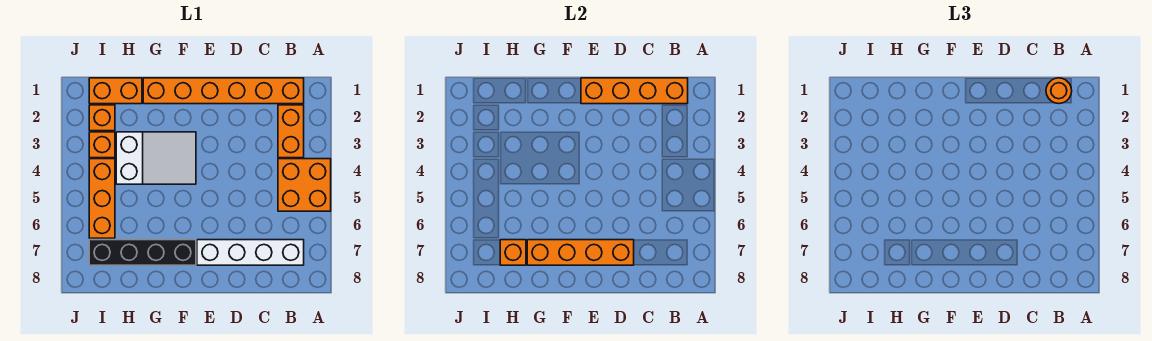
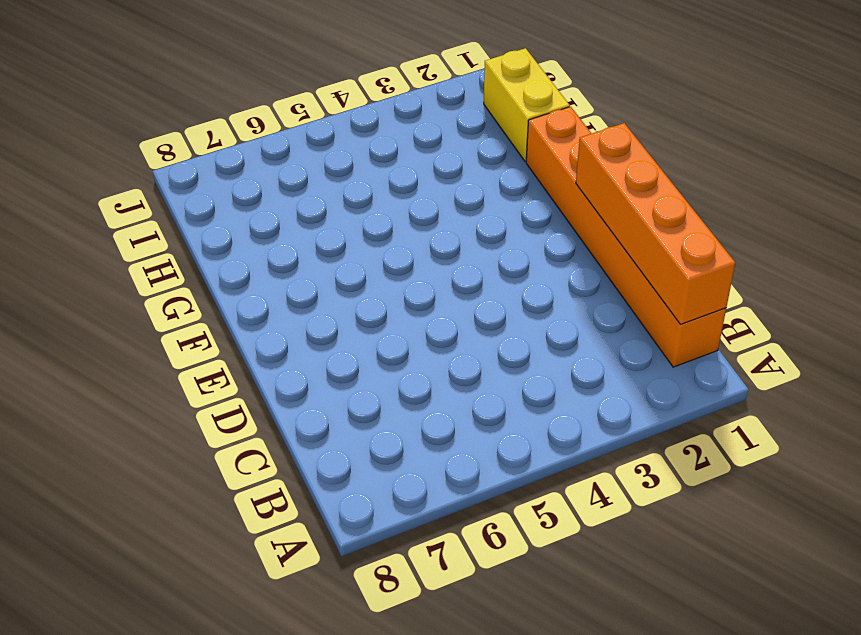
yellow 1x2 brick [484,48,570,162] -> orange 1x2 brick [89,78,142,104]
none -> orange 2x2 brick [278,159,331,211]
none -> orange 1x2 brick [278,105,304,158]
none -> white 1x4 brick [197,240,304,265]

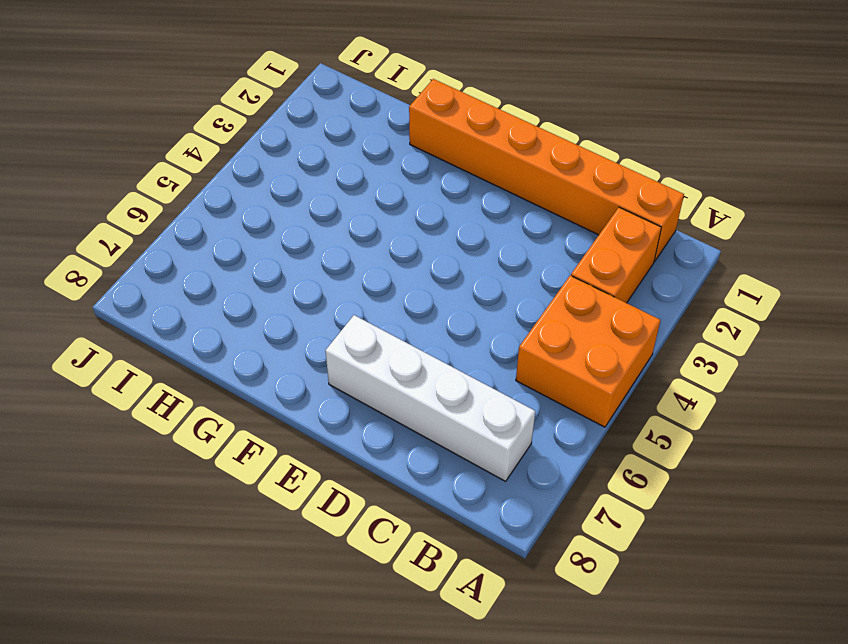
none -> white 2x3 slope [116,132,196,184]
none -> black 1x4 brick [89,240,196,265]
none -> orange 1x2 brick [89,78,142,104]

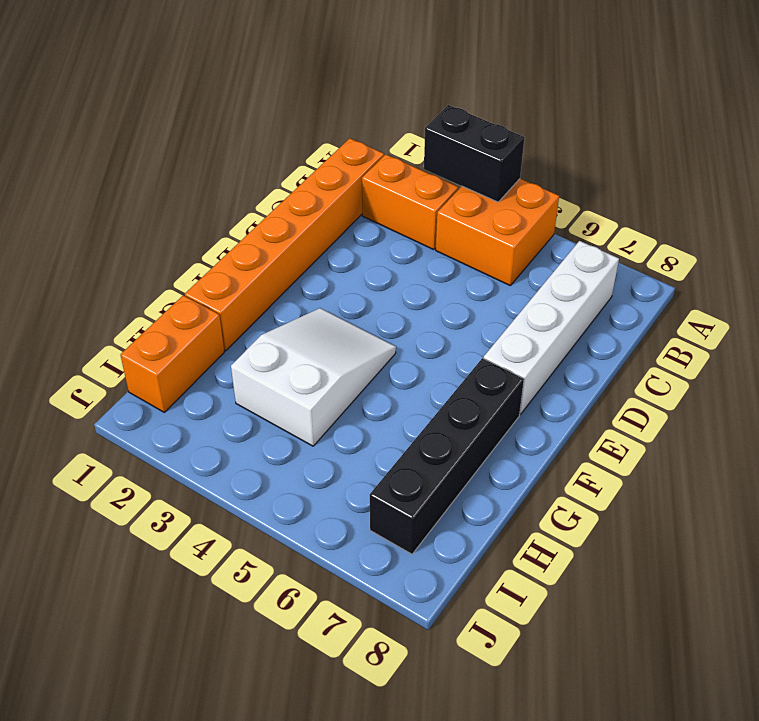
black 1x2 brick [424,105,525,202] -> none
none -> orange 1x1 brick [89,105,115,131]
none -> orange 1x1 brick [89,132,115,158]
none -> orange 1x3 brick [89,159,115,238]

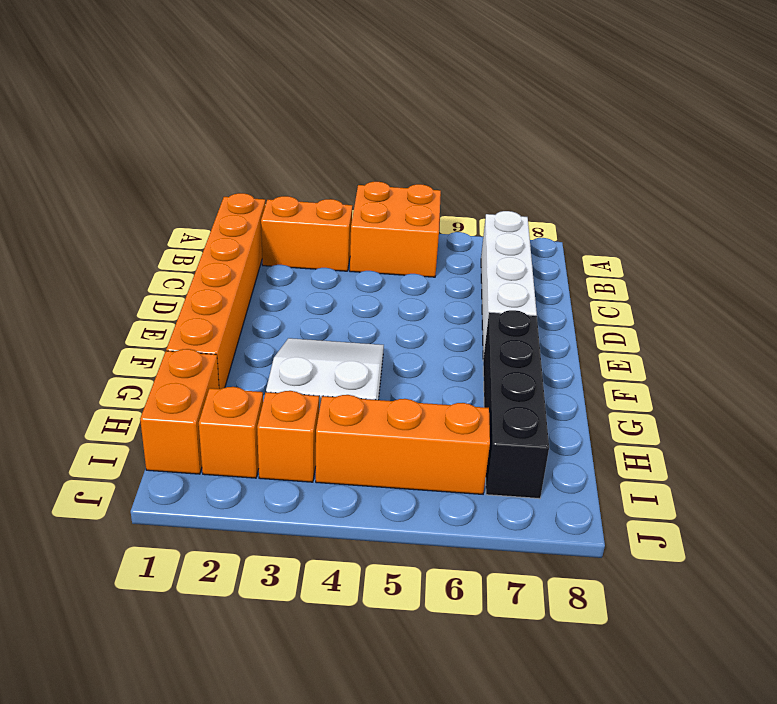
none -> orange 1x4 brick [581,78,688,104]
none -> orange 1x4 brick [527,240,634,265]
none -> orange 1x1 brick [500,240,526,265]

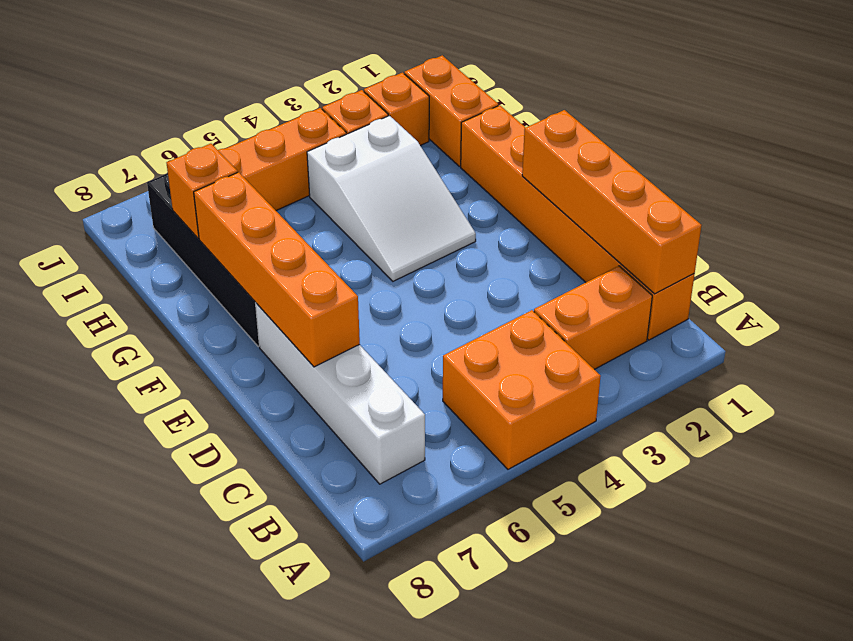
none -> orange 1x1 round brick [1046,78,1072,104]

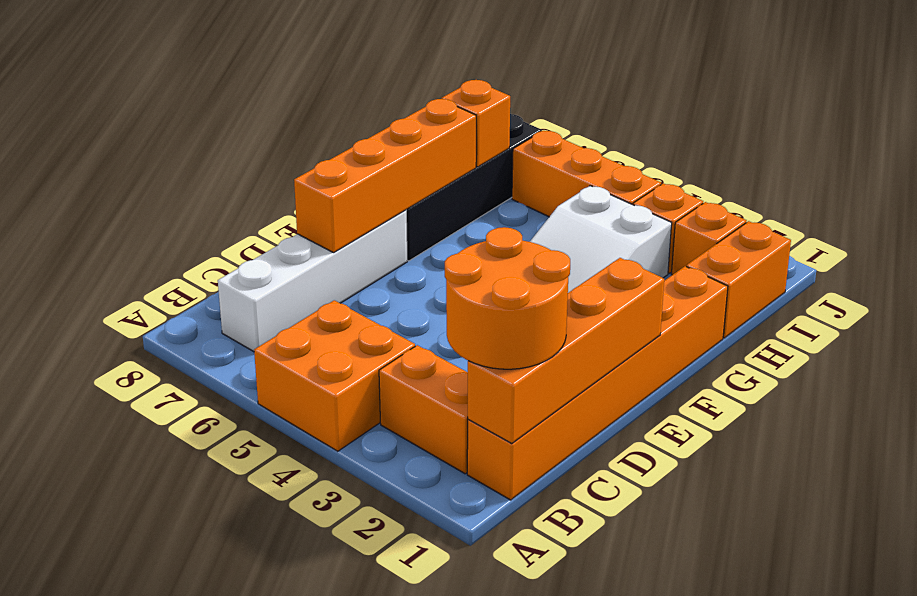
orange 2x2 round brick [445,227,570,369] -> orange 1x1 round brick [1046,78,1072,104]

